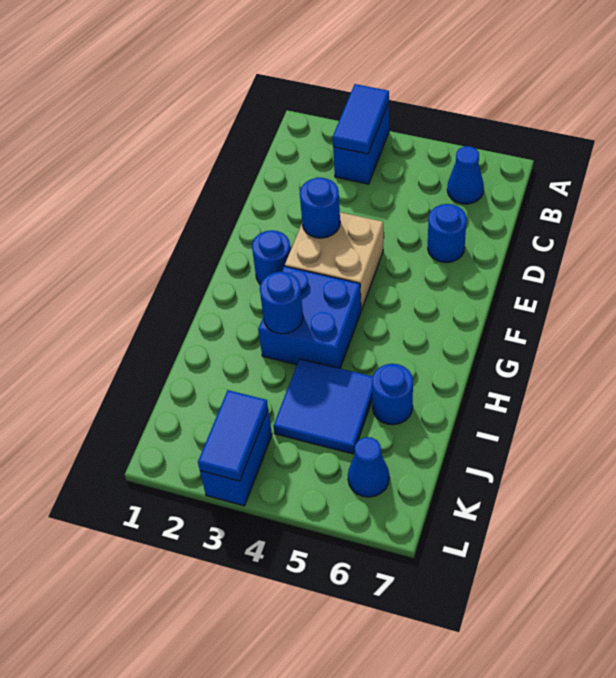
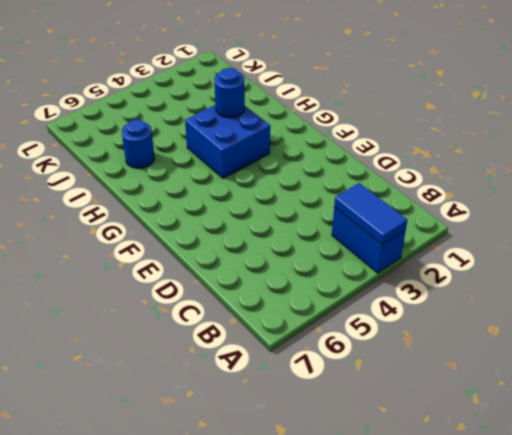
none -> blue 1x1 cone [447,146,484,204]
none -> blue 1x1 round brick [428,204,467,262]
none -> tan 2x2 brick [285,212,383,310]

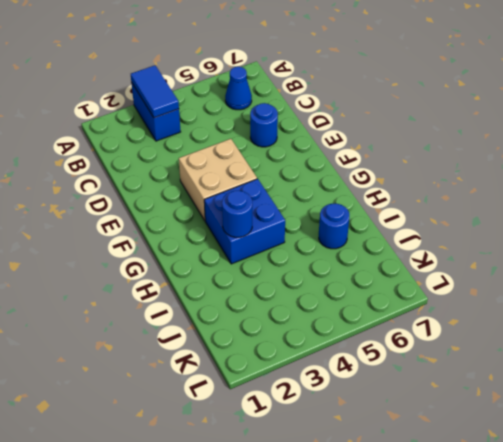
none -> blue 1x1 round brick [252,230,291,284]
none -> blue 2x2 tile [274,359,373,454]
none -> blue 1x2 brick [200,411,272,506]

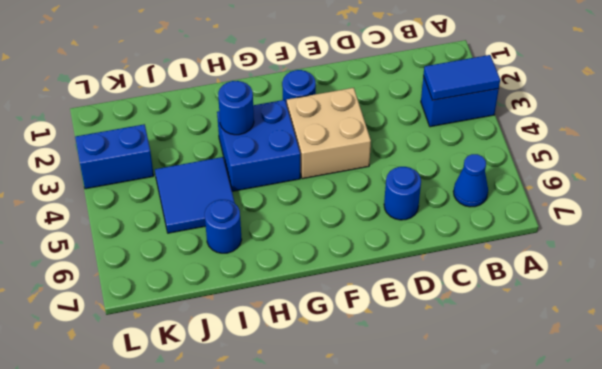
none -> blue 1x1 cone [348,437,389,497]
none -> blue 1x1 round brick [300,178,340,238]
none -> blue 1x2 tile [198,390,268,481]

